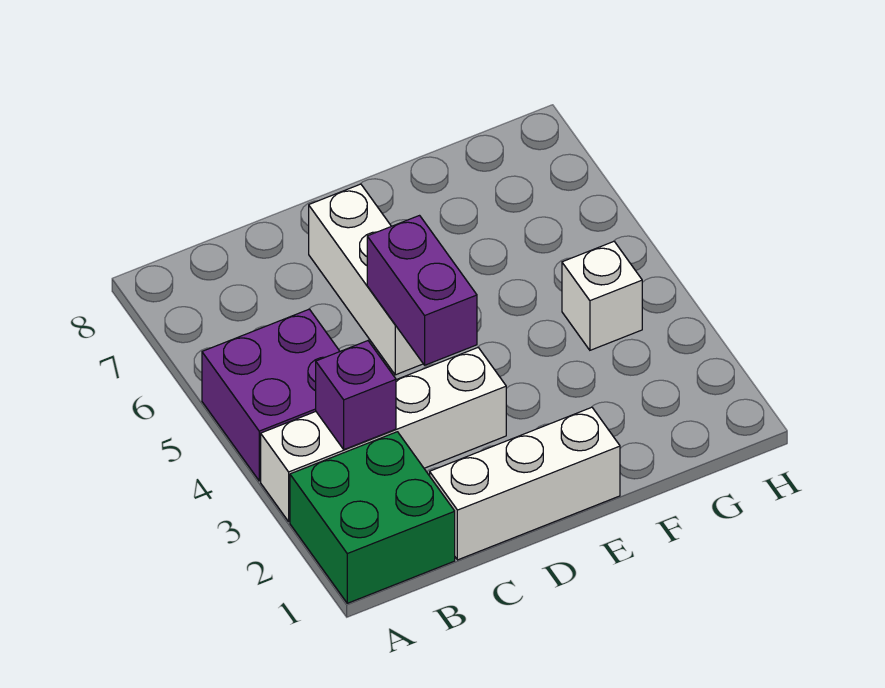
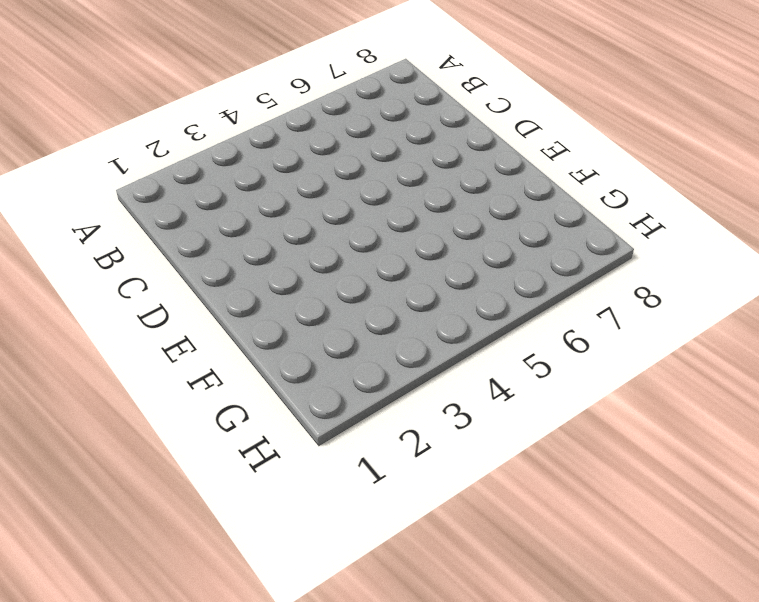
none -> green 2x2 brick [290,432,455,603]
none -> white 1x4 brick [261,348,506,522]

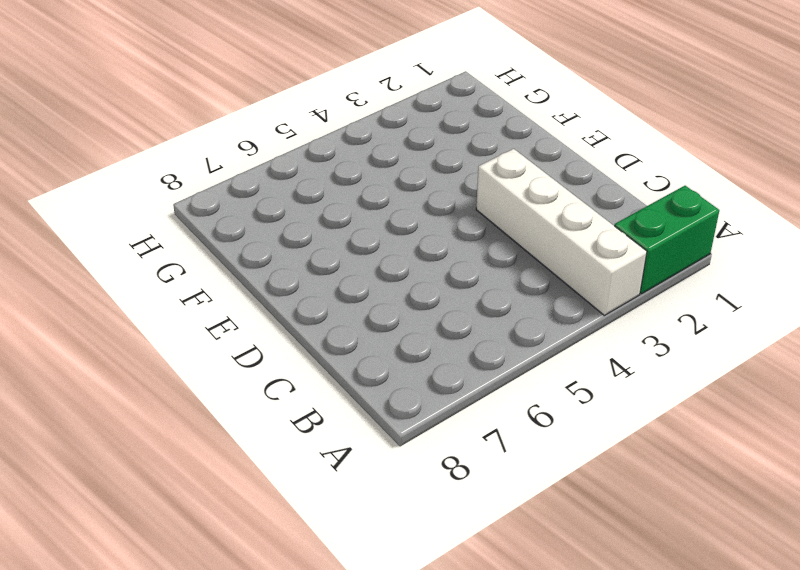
green 1x2 brick [614,186,719,294] -> green 2x2 brick [290,432,455,603]
none -> purple 2x2 brick [202,309,340,481]
none -> white 1x3 brick [430,407,620,560]

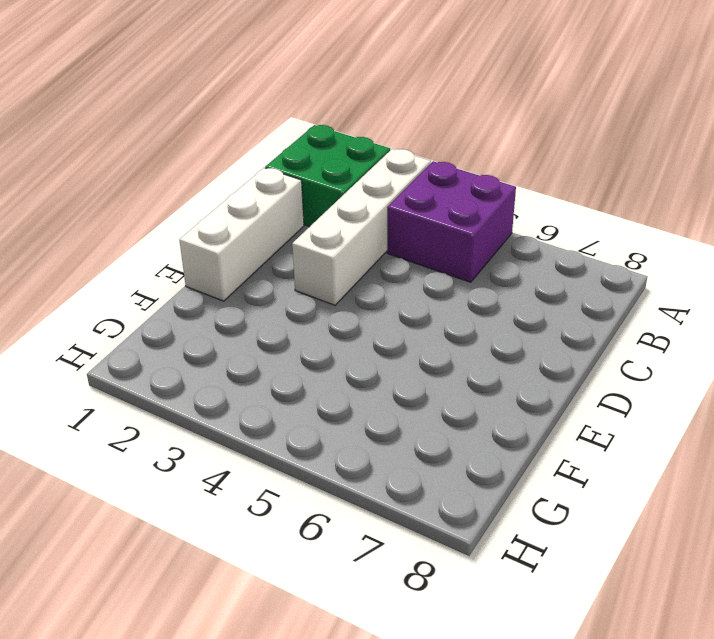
none -> white 1x3 brick [309,184,423,375]
none -> white 1x1 brick [562,241,642,350]

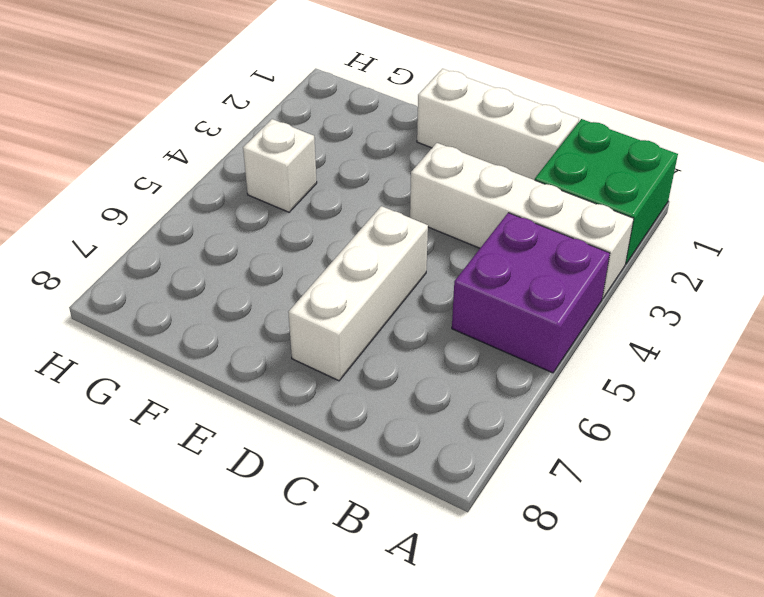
none -> purple 1x1 brick [316,341,396,449]
none -> purple 1x2 brick [367,216,477,365]

